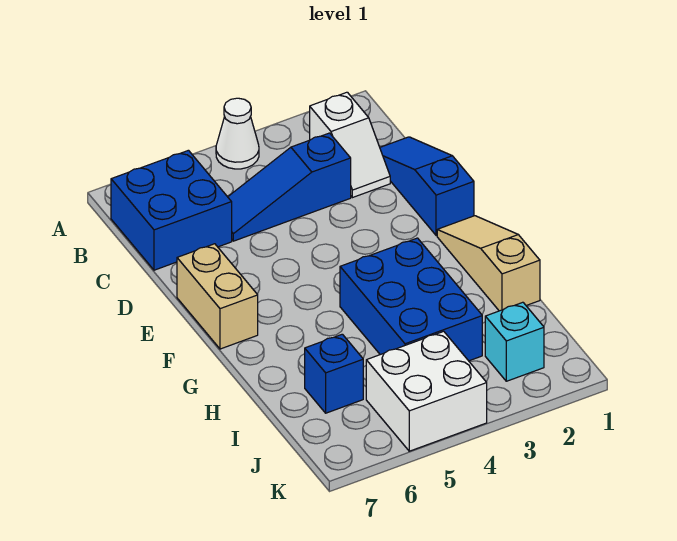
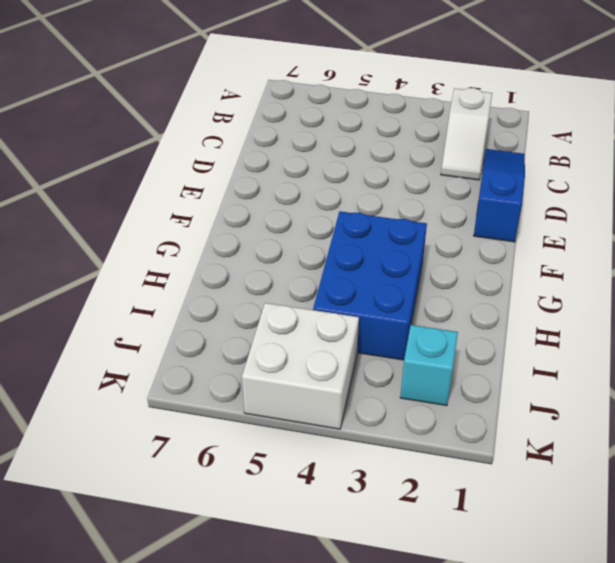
none -> white 1x1 cone [216,98,259,169]
none -> blue 2x2 brick [111,150,232,270]

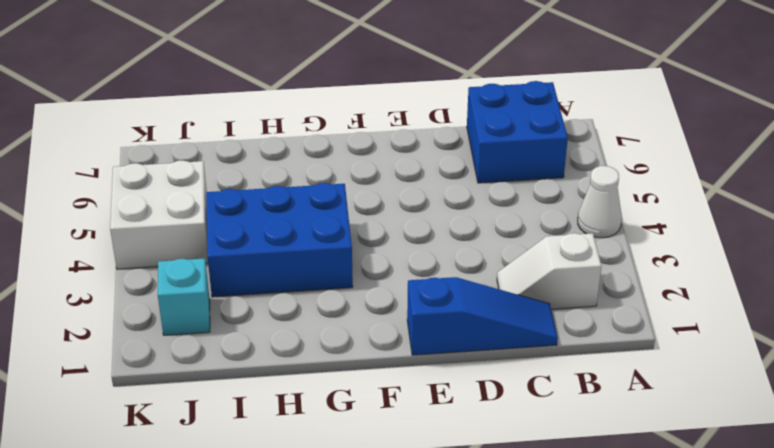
none -> blue 1x3 slope [228,133,351,241]
none -> tan 1x2 brick [177,244,258,349]

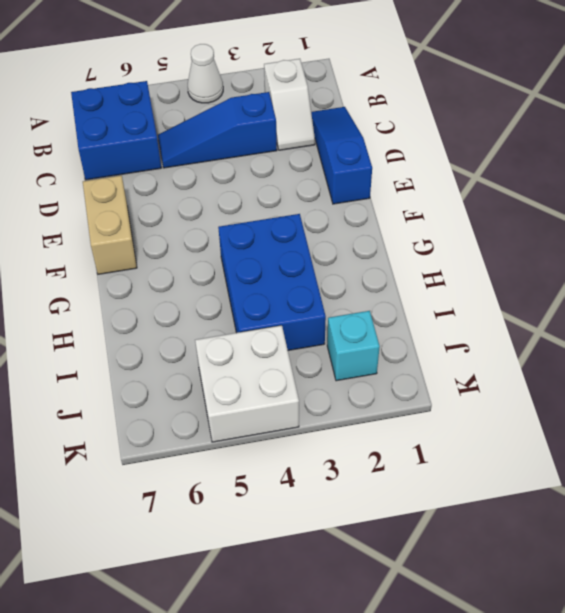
none -> tan 1x3 slope [437,216,540,311]
none -> blue 1x1 brick [305,334,363,413]

